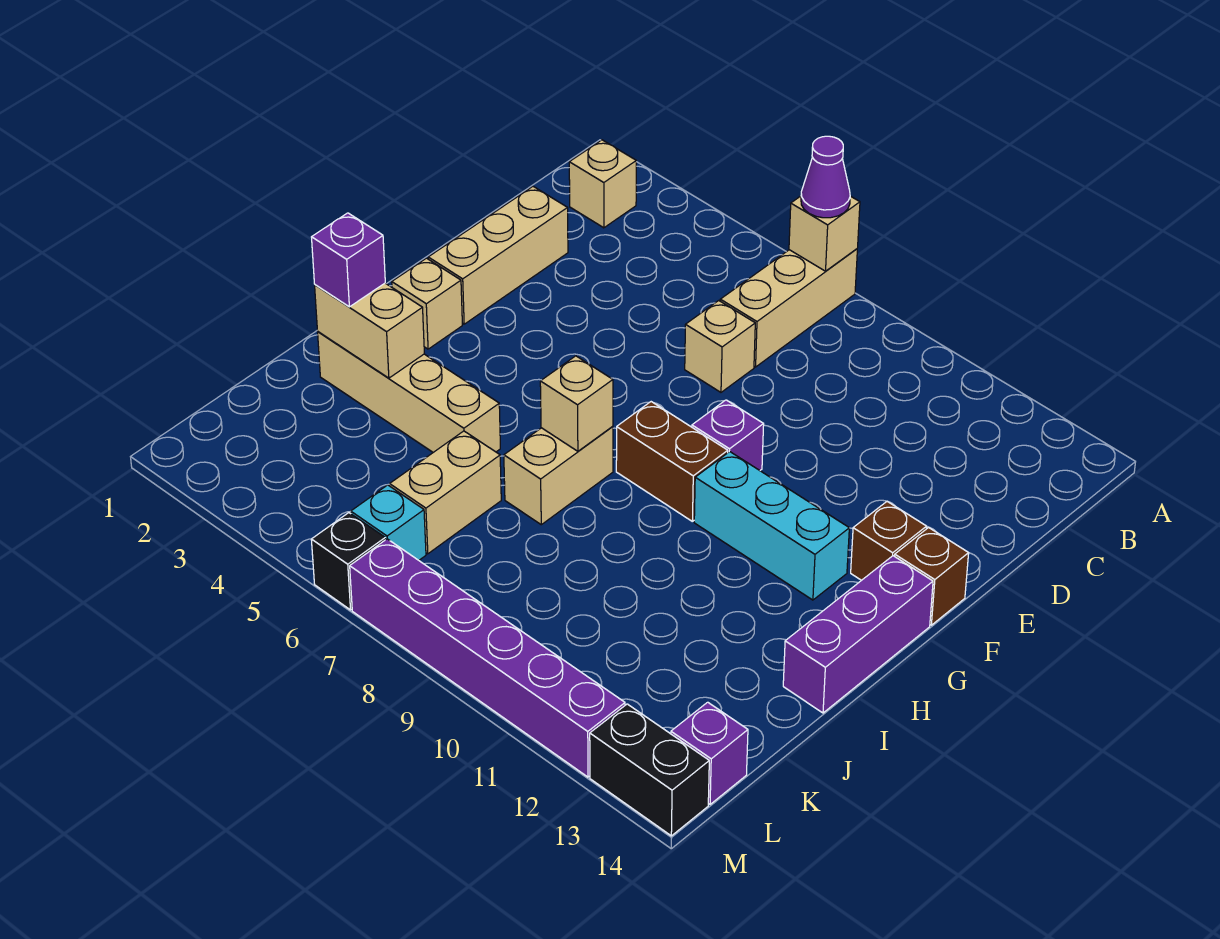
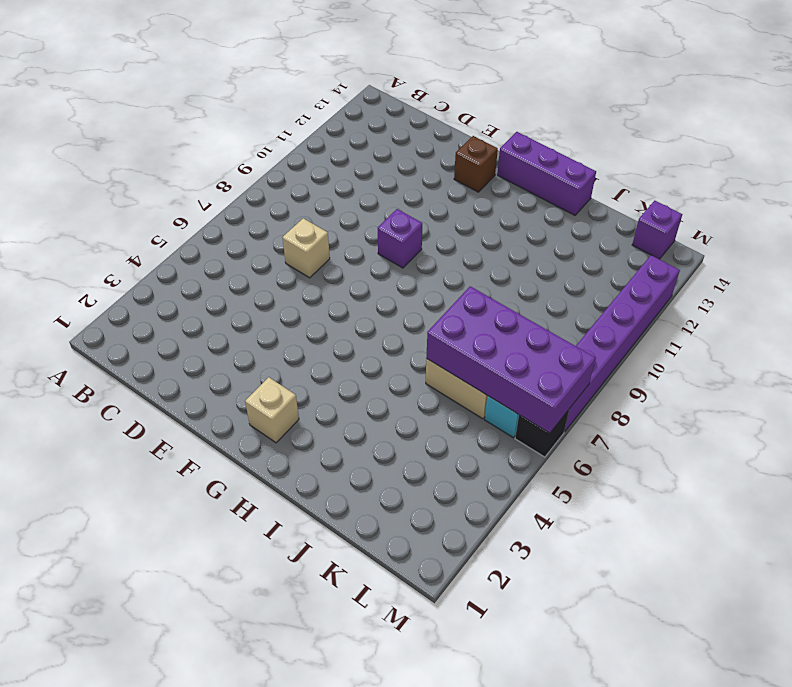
purple 2x4 brick [426,286,595,433] -> none
none -> tan 1x3 brick [720,249,857,367]
none -> tan 1x1 brick [569,140,636,228]
none -> tan 1x3 brick [428,187,568,324]

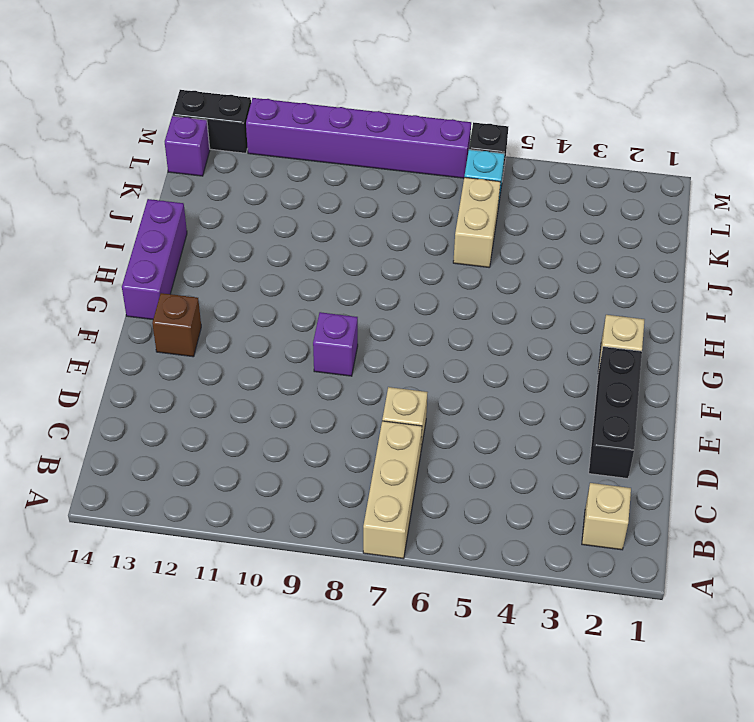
black 1x3 brick [589,347,642,479] -> tan 1x3 brick [428,187,568,324]
none -> brown 1x1 brick [895,527,969,625]
none -> brown 1x2 brick [616,402,728,521]
none -> cyan 1x3 brick [694,452,849,600]

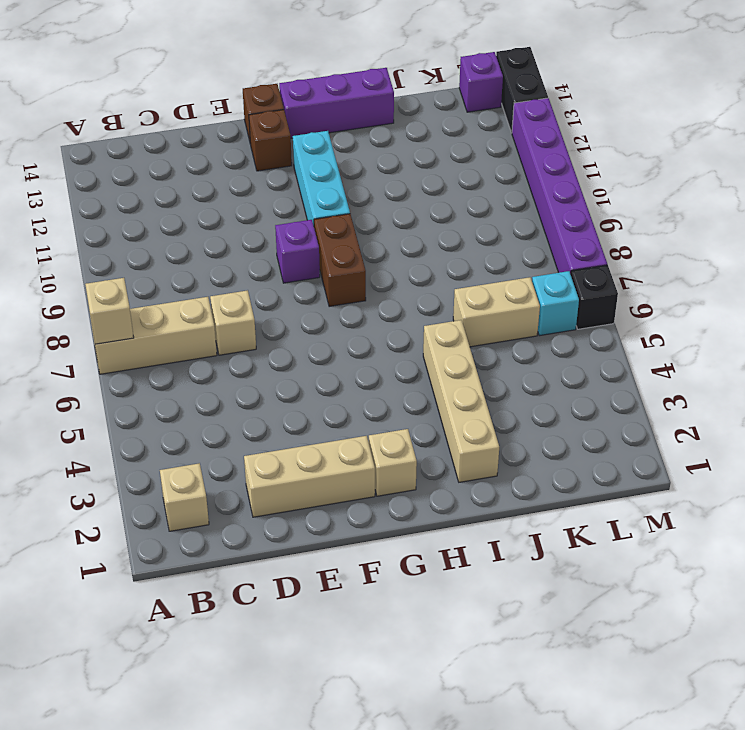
none -> tan 1x2 brick [504,427,613,525]
none -> tan 1x1 brick [540,356,613,451]
none -> tan 1x2 brick [315,283,424,378]

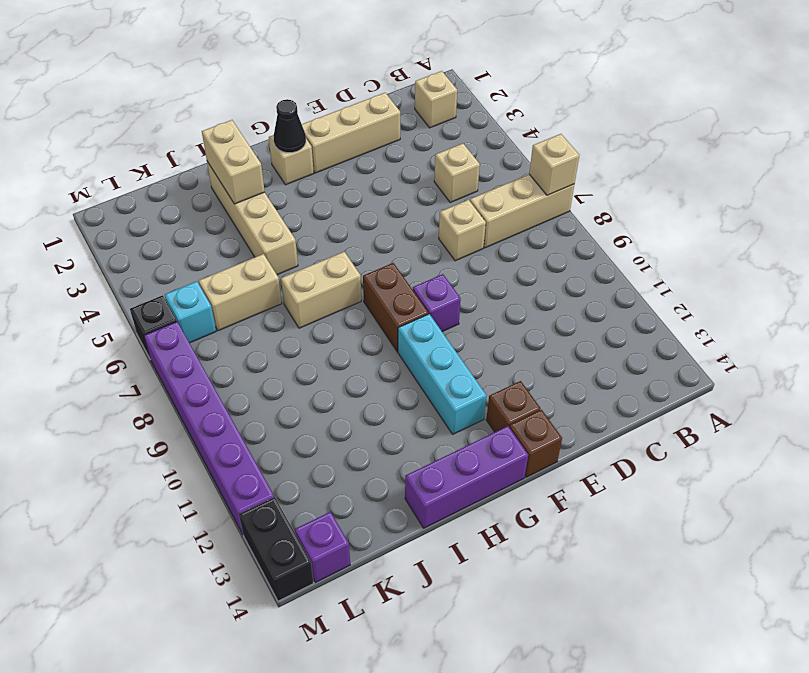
tan 1x1 brick [434,143,480,202] -> tan 1x1 brick moved to [540,356,613,451]
black 1x1 cone [274,99,306,153] -> none
none -> purple 1x1 cone [801,136,850,218]
none -> purple 1x1 brick [312,213,385,307]

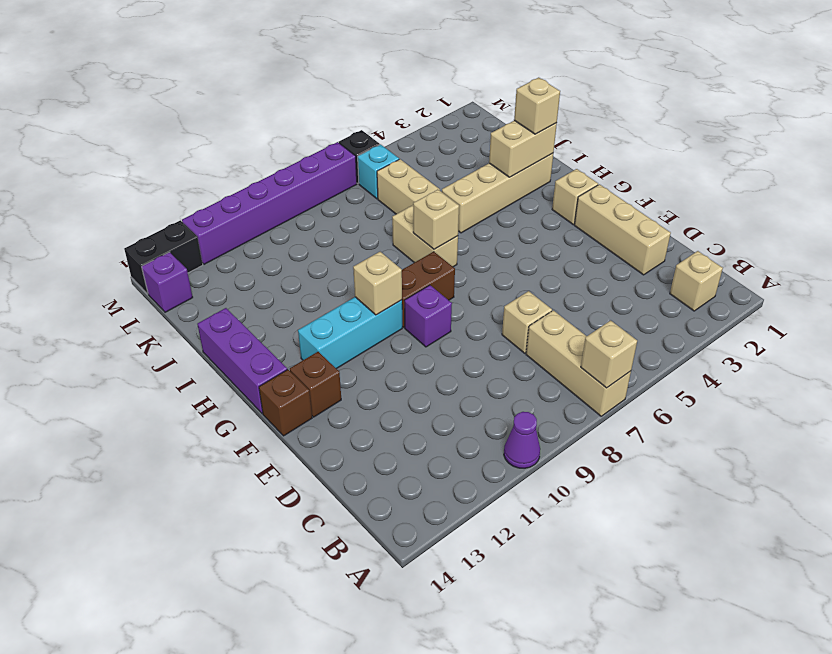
purple 1x1 cone [504,412,540,468] -> purple 1x1 cone moved to [801,136,850,218]
tan 1x1 brick [353,252,402,315] -> none
tan 1x1 brick [514,78,560,134] -> purple 1x1 brick [312,213,385,307]

